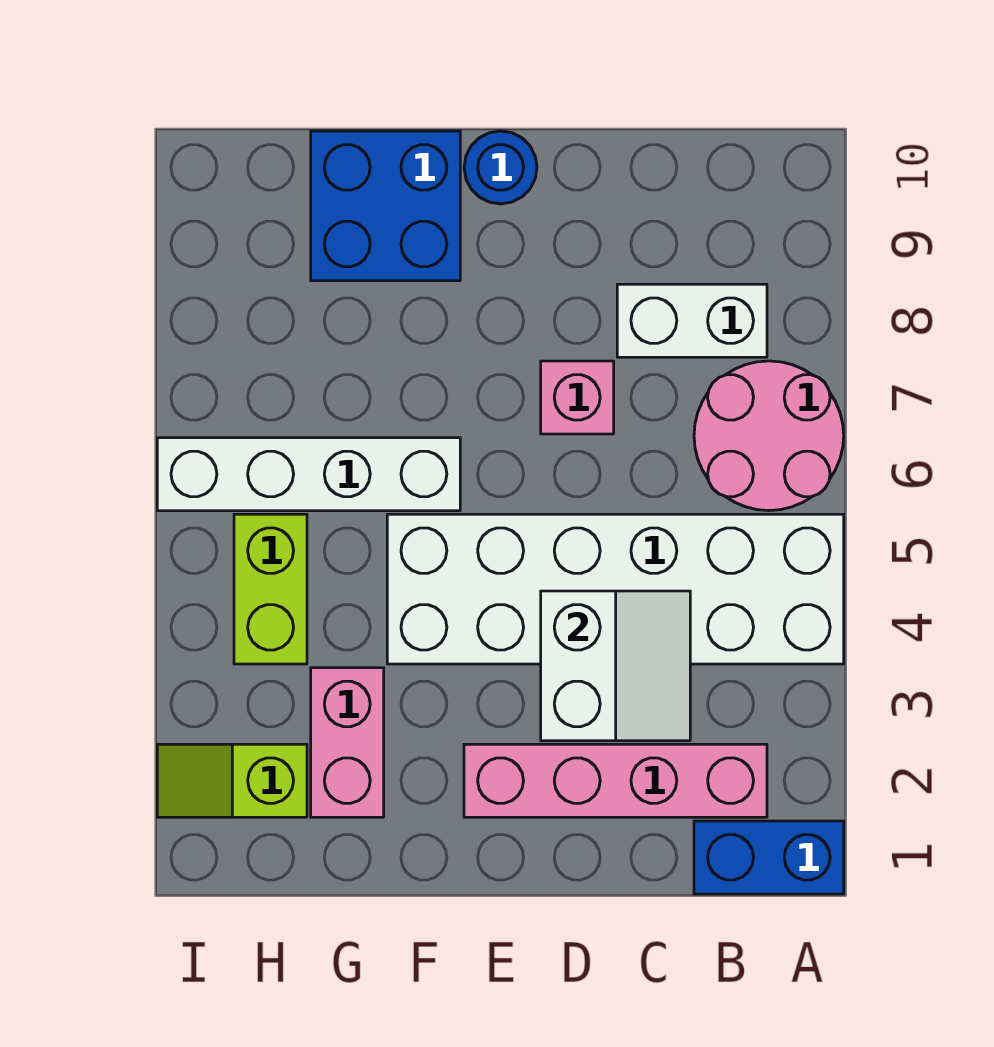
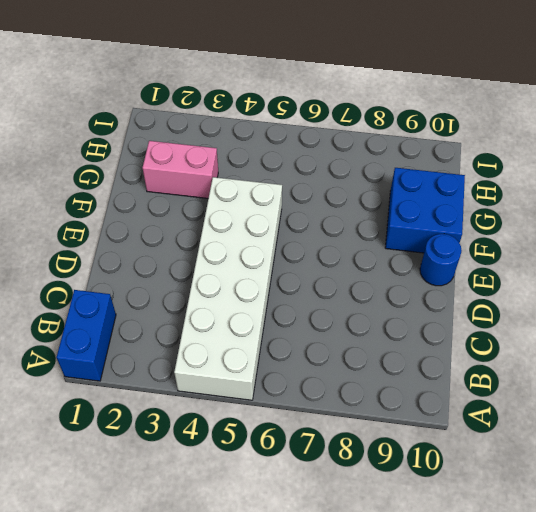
none -> pink 2x2 round brick [694,361,844,511]
none -> pink 1x4 brick [464,744,767,817]
none -> white 1x2 brick [617,284,767,357]

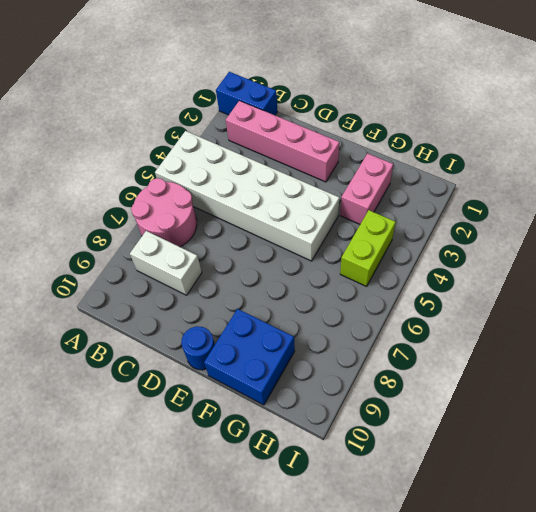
none -> pink 1x1 brick [541,361,614,434]
none -> white 1x4 brick [157,438,460,511]
none -> lime 1x2 slope [157,744,307,817]

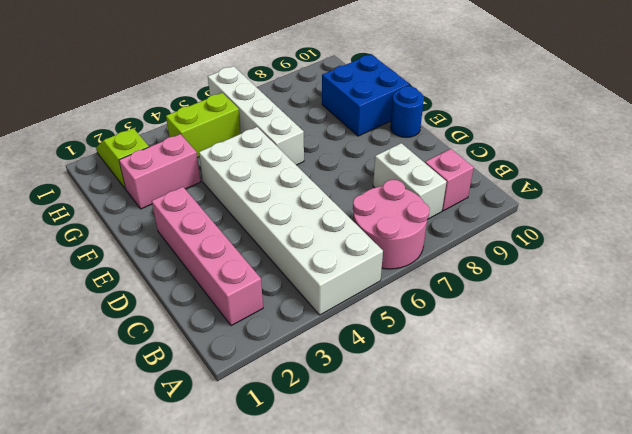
pink 1x1 brick [425,149,474,211] -> pink 1x1 brick moved to [541,361,614,434]
none -> blue 1x2 brick [694,821,844,894]
none -> white 2x2 slope [541,591,690,741]

